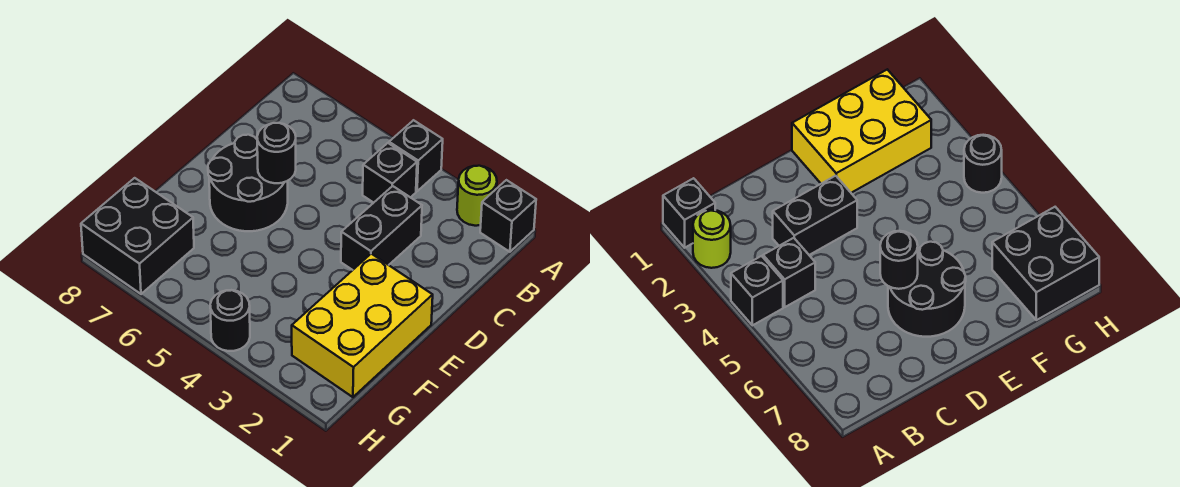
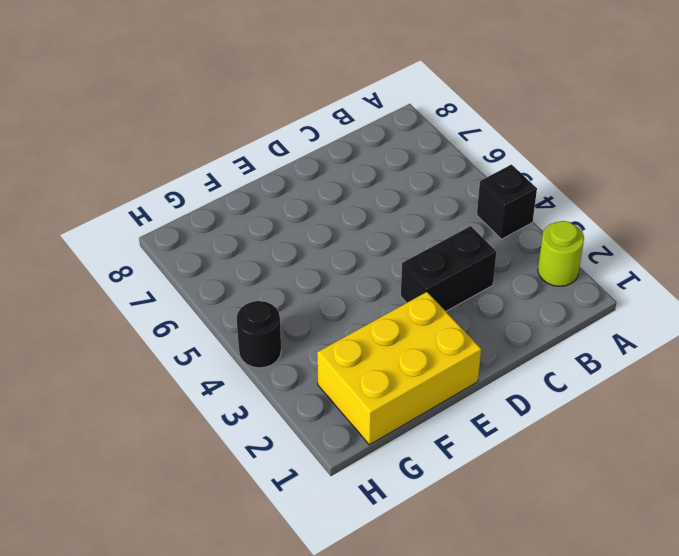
none -> black 1x1 brick [480,180,536,252]
none -> black 1x1 brick [363,143,417,203]

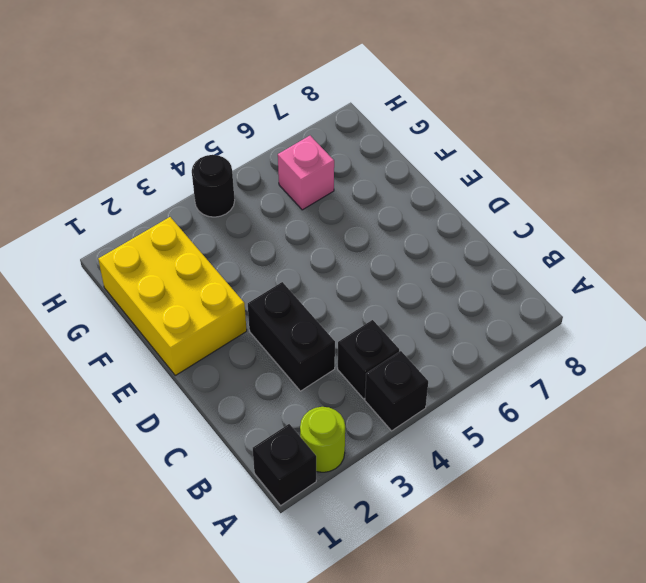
pink 1x1 brick [278,136,334,210] -> none
none -> black 2x2 round brick [208,135,288,231]
none -> black 2x2 brick [81,178,194,294]

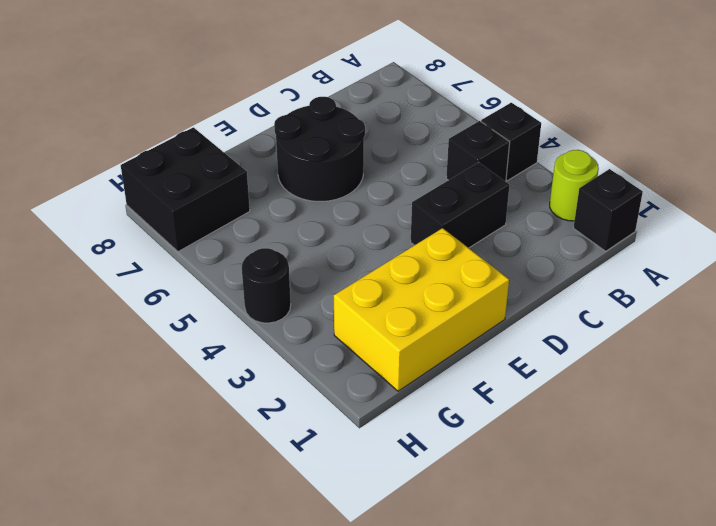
none -> black 1x1 round brick [257,123,296,183]

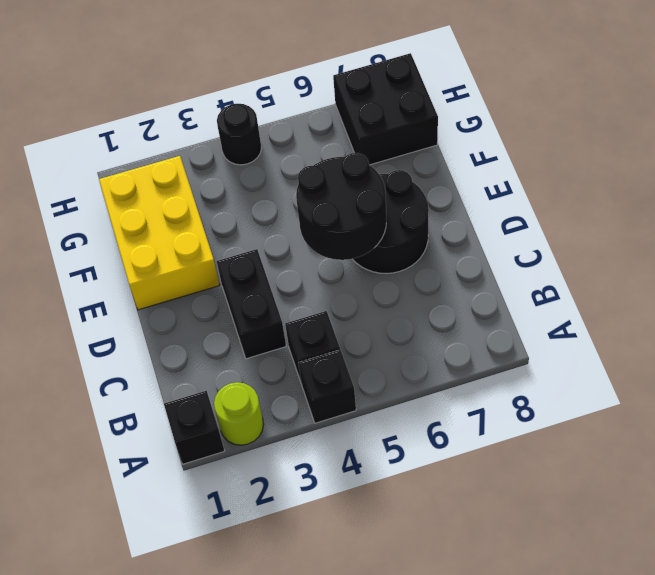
black 2x2 round brick [296,153,386,260] -> black 1x1 round brick [257,123,296,183]

